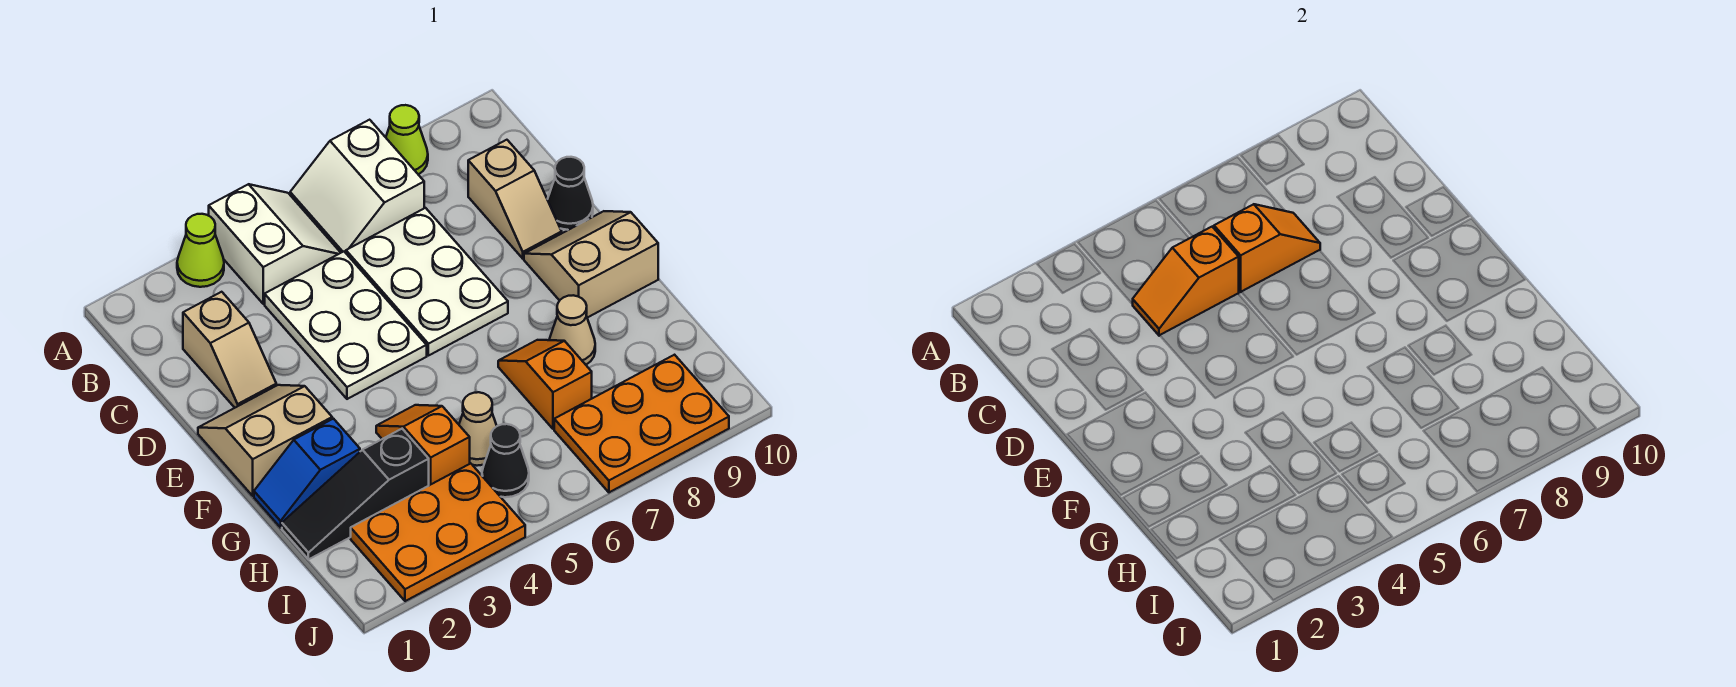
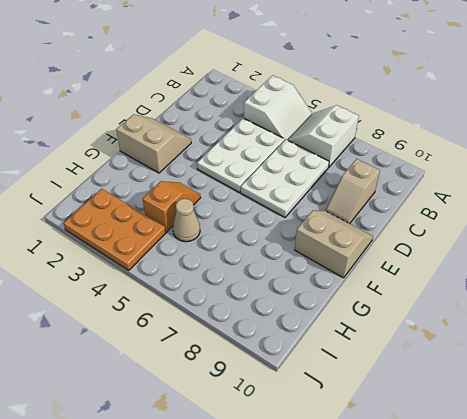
none -> lime 1x1 cone [177,214,224,287]
none -> lime 1x1 cone [386,105,428,175]
none -> tan 1x2 slope [183,292,276,408]

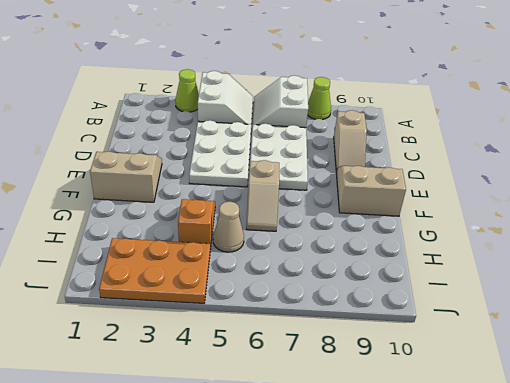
tan 1x2 slope [246,160,279,231] -> tan 1x2 slope moved to [183,292,276,408]
none -> black 1x1 cone [547,157,593,230]
none -> blue 1x2 slope [254,419,360,528]
none -> orange 1x2 slope [498,340,592,429]

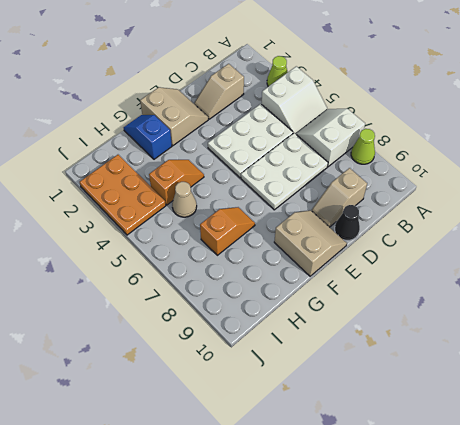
none -> tan 1x1 cone [549,295,595,365]
none -> black 1x3 slope [282,429,429,560]
none -> black 1x1 cone [482,424,529,497]

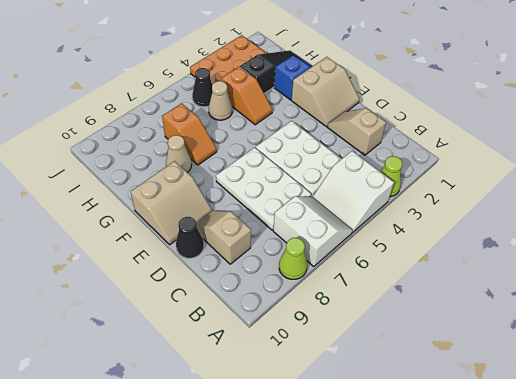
none -> orange 2x3 plate [554,355,729,492]
none -> orange 1x2 slope [1132,227,1239,336]
none -> orange 1x2 slope [1214,204,1320,292]

